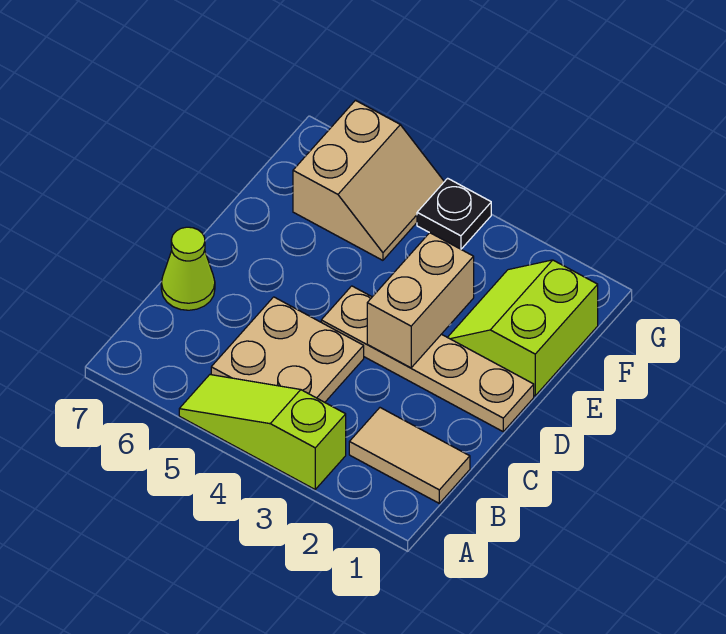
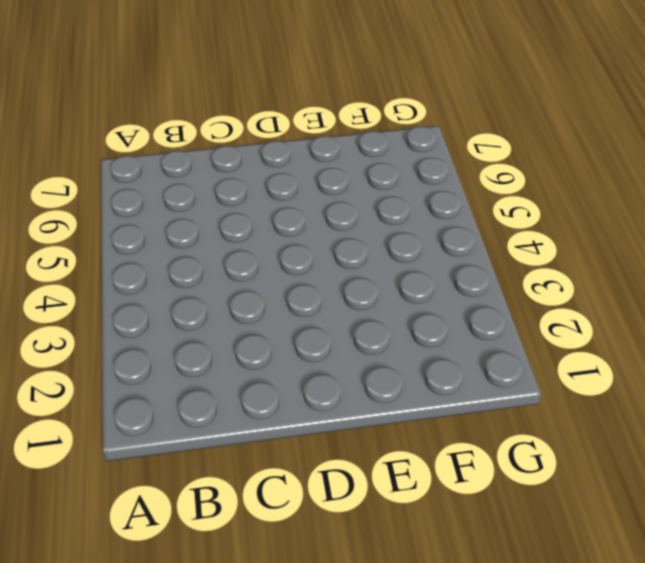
none -> lime 1x3 slope [179,375,346,489]
none -> tan 1x2 tile [349,408,470,503]

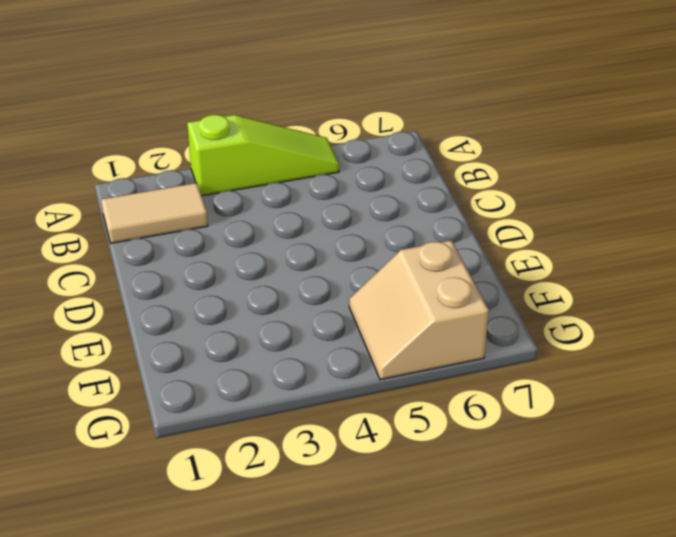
none -> tan 2x2 plate [211,297,364,402]
none -> lime 1x1 cone [161,227,215,310]

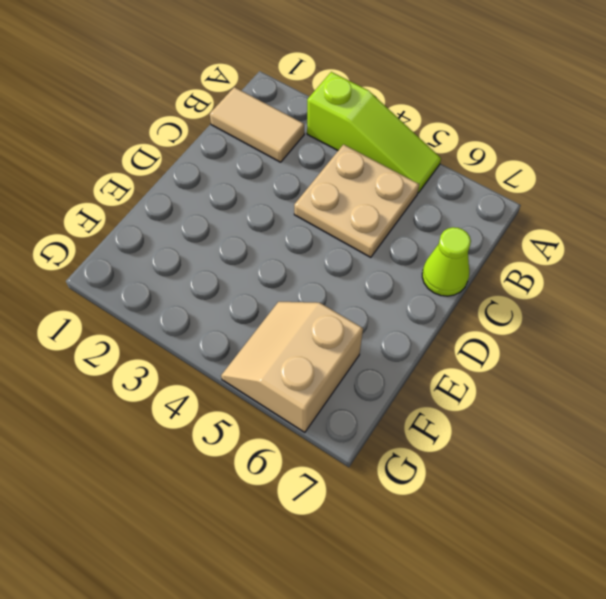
none -> tan 1x4 plate [321,286,534,431]
none -> lime 2x2 slope [448,260,598,396]

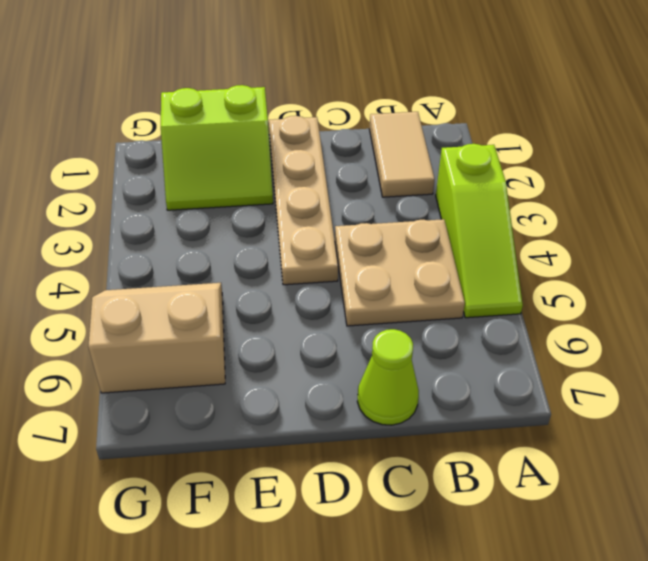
none -> black 1x1 plate [417,178,491,249]
none -> tan 1x2 brick [367,233,474,368]

